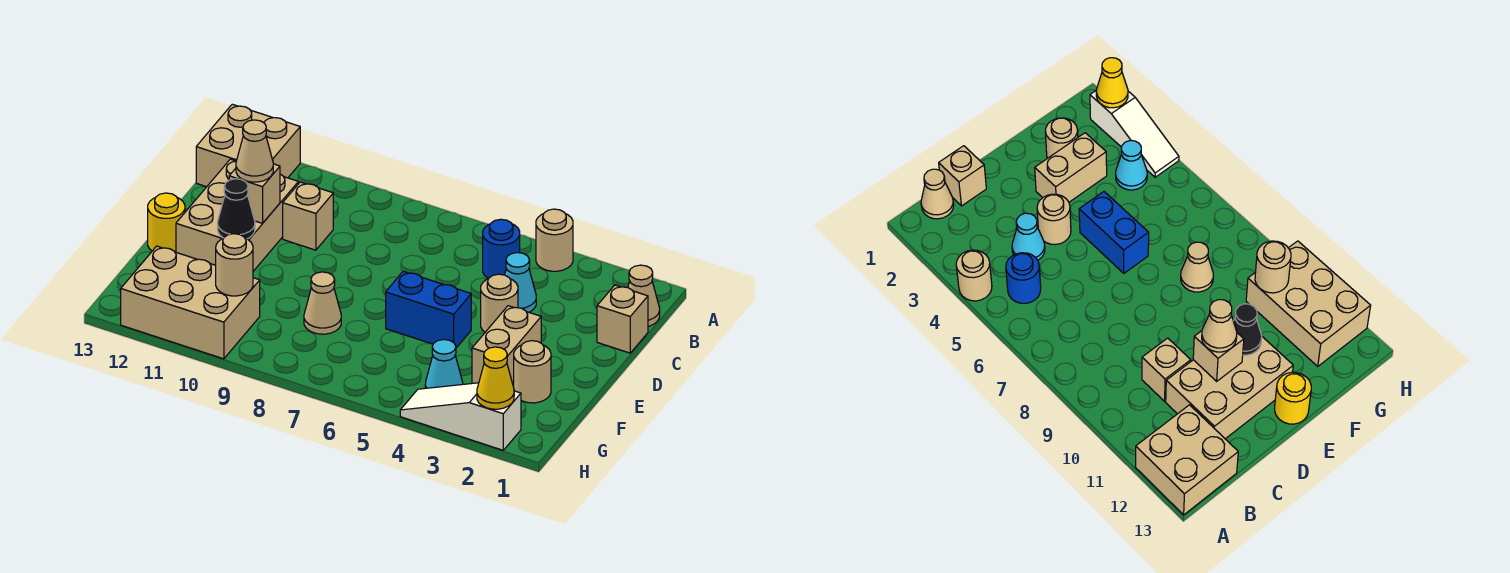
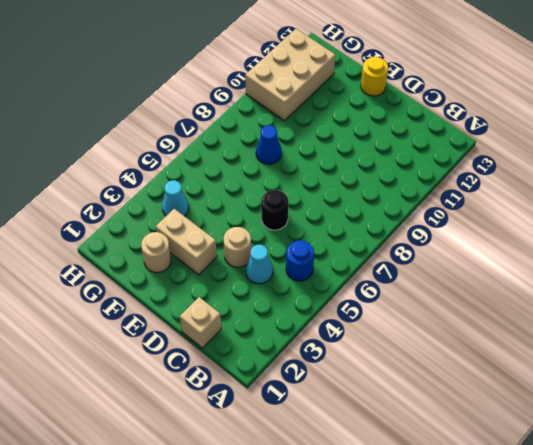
black 1x1 round brick [261,190,288,230] -> none
blue 1x1 cone [256,125,282,164] -> tan 1x1 cone [304,272,341,334]
none -> tan 1x1 round brick [536,209,573,271]
none -> tan 2x2 brick [196,104,300,187]
none -> tan 1x1 cone [628,265,660,326]

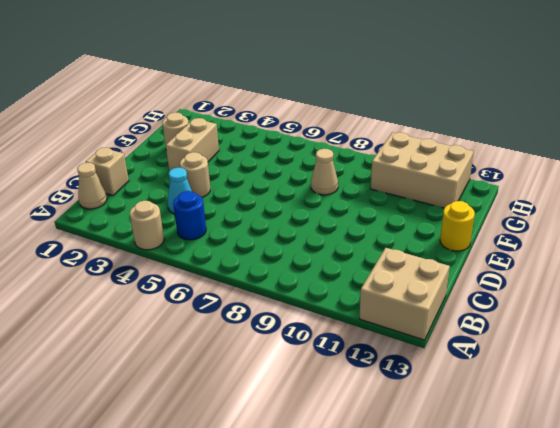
none -> tan 1x1 brick [283,182,333,250]
none -> tan 2x3 brick [176,159,298,271]
none -> blue 1x2 brick [386,271,471,348]

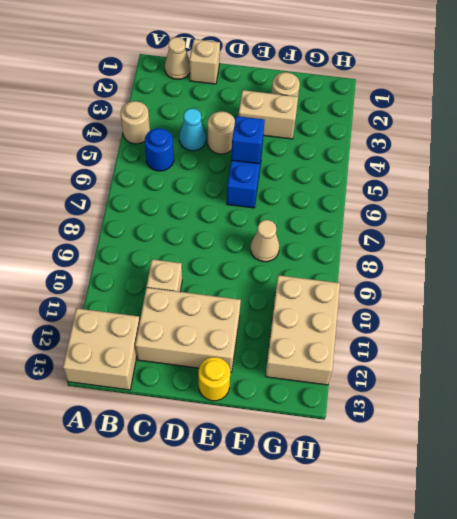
blue 1x1 brick [231,116,265,164] -> none
none -> cyan 1x1 cone [425,339,463,388]
none -> white 1x3 slope [400,383,521,450]
none -> tan 1x1 brick [229,164,280,223]

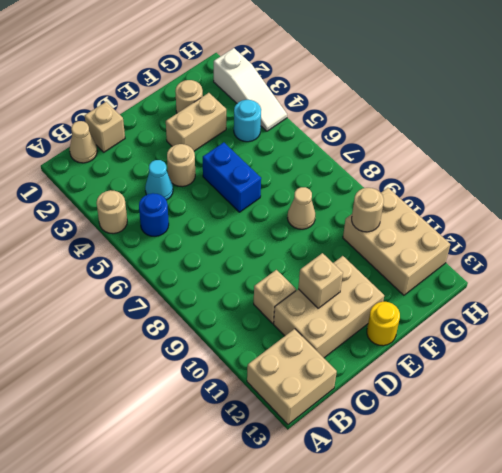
cyan 1x1 round brick [234,100,261,142] -> cyan 1x1 cone [425,339,463,388]
none -> black 1x1 cone [218,179,255,239]
none -> yellow 1x1 cone [477,347,514,409]
none -> tan 1x1 cone [236,120,273,182]

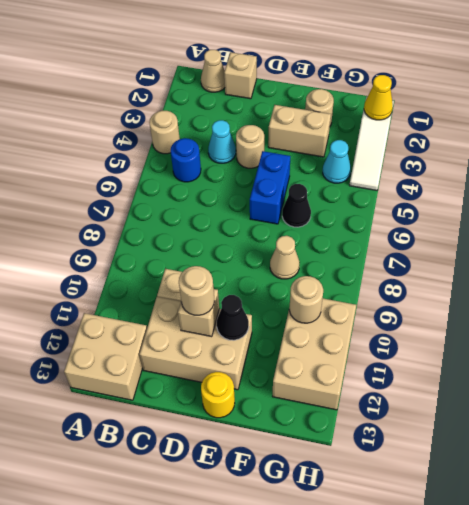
tan 1x1 round brick [179,266,214,315] -> tan 1x1 cone [236,120,273,182]
black 1x1 cone [282,184,311,227] -> none

